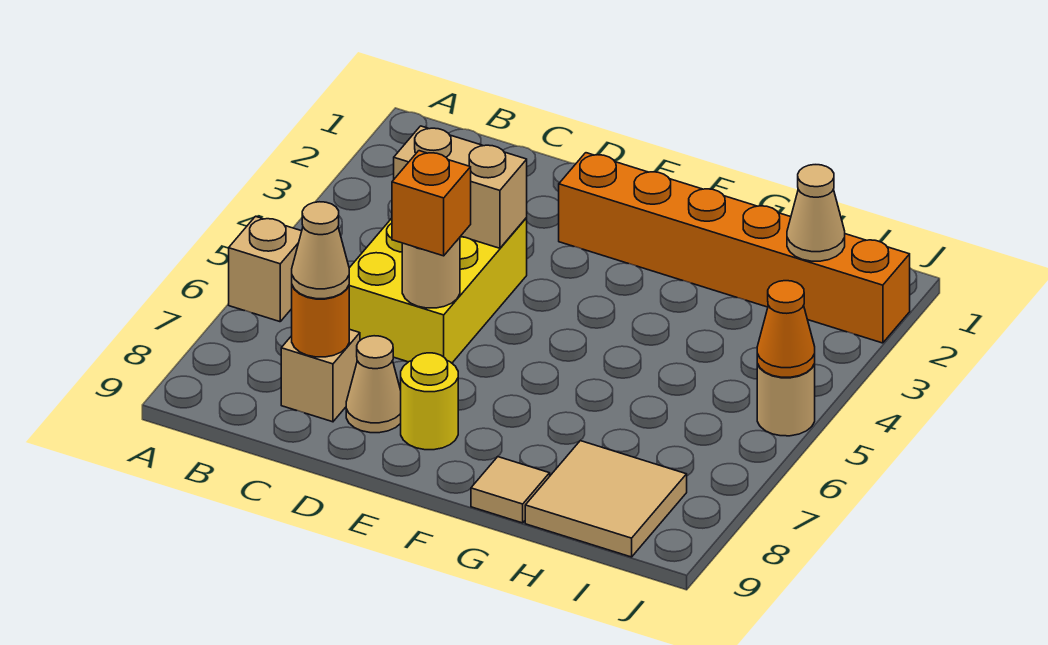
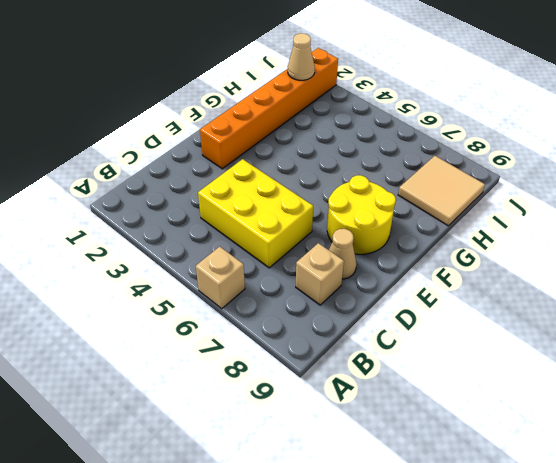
yellow 2x2 round brick [327,175,396,254] -> yellow 1x1 round brick [401,353,458,450]
none -> tan 1x1 tile [471,457,550,523]
none -> tan 1x1 round brick [757,364,815,436]
none -> tan 1x2 brick [394,126,527,248]

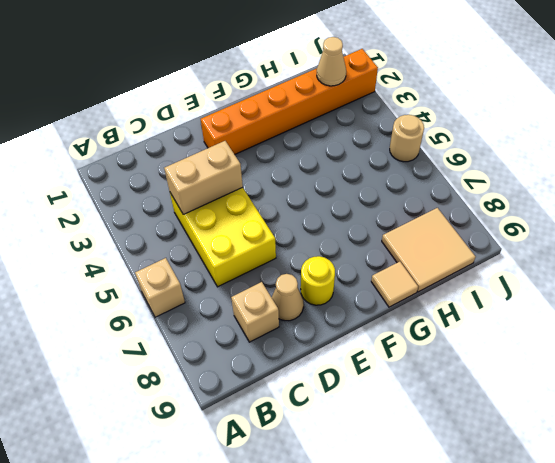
none -> orange 1x1 round brick [292,286,349,357]
none -> tan 1x1 round brick [402,238,460,308]
none -> orange 1x1 cone [757,281,815,377]

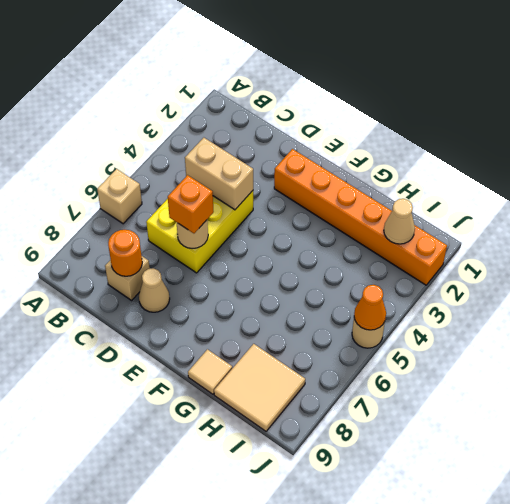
none -> yellow 1x1 round brick [401,353,458,450]
none -> tan 1x1 cone [292,202,349,299]

